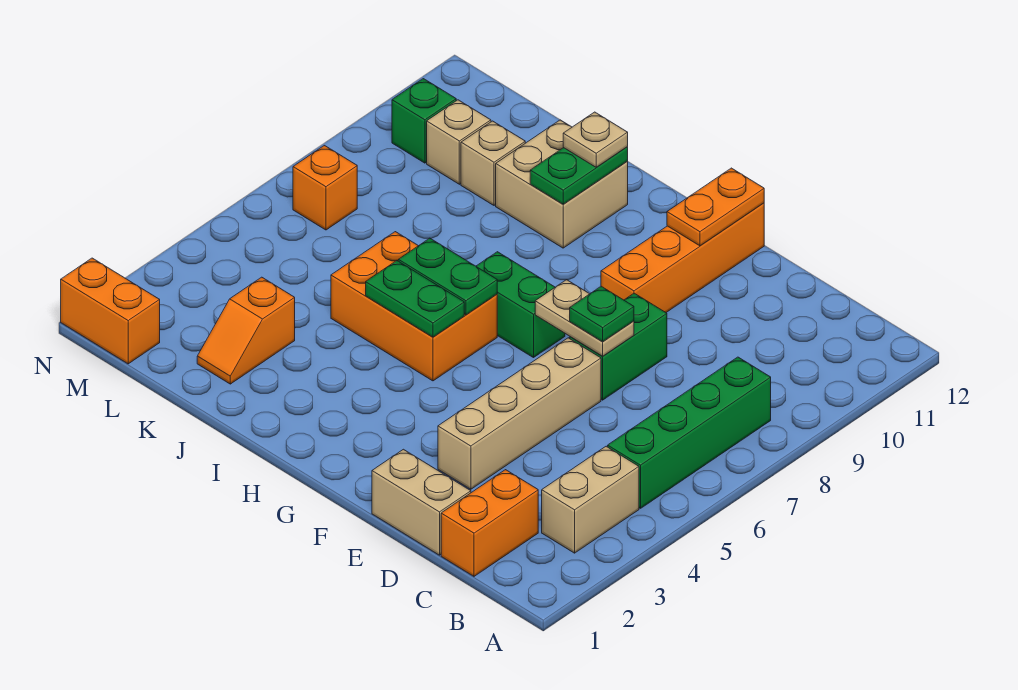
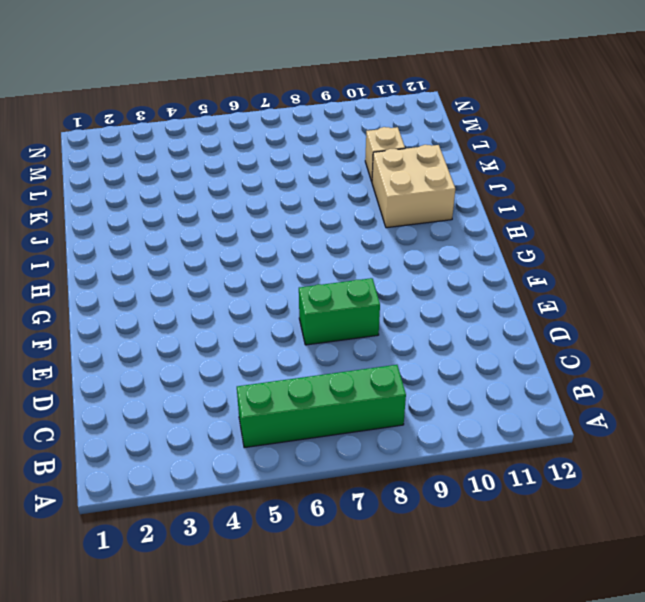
none -> tan 1x2 brick [542,446,639,553]
none -> orange 1x2 brick [441,470,538,576]
none -> tan 1x2 brick [372,449,471,555]

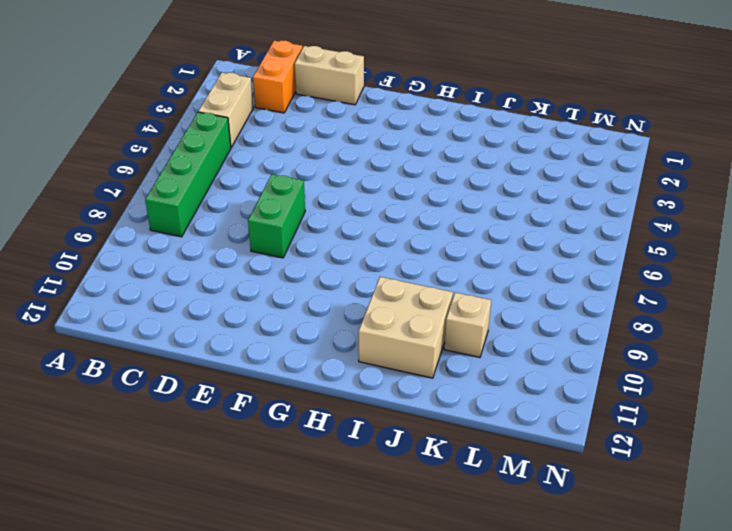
none -> tan 1x4 brick [438,338,601,489]
none -> orange 1x4 brick [601,203,764,312]
none -> green 1x2 brick [476,252,565,358]

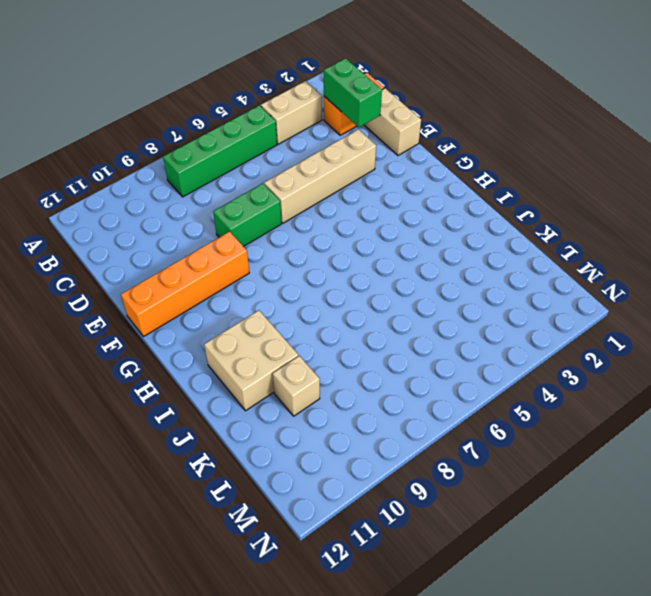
green 1x2 brick [324,58,382,127] -> green 1x2 brick moved to [476,252,565,358]
none -> orange 2x3 brick [331,232,497,381]
none -> orange 1x2 slope [197,277,295,384]
none -> tan 1x1 brick [427,100,491,184]

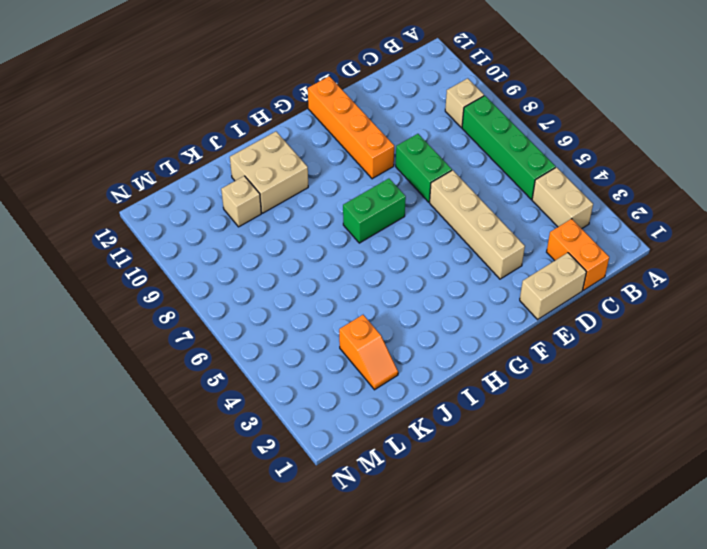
tan 1x1 brick [445,78,484,127] -> tan 1x1 brick moved to [427,100,491,184]
none -> orange 2x3 brick [331,232,497,381]
none -> orange 1x2 brick [61,258,160,364]
none -> orange 1x1 brick [293,146,357,230]

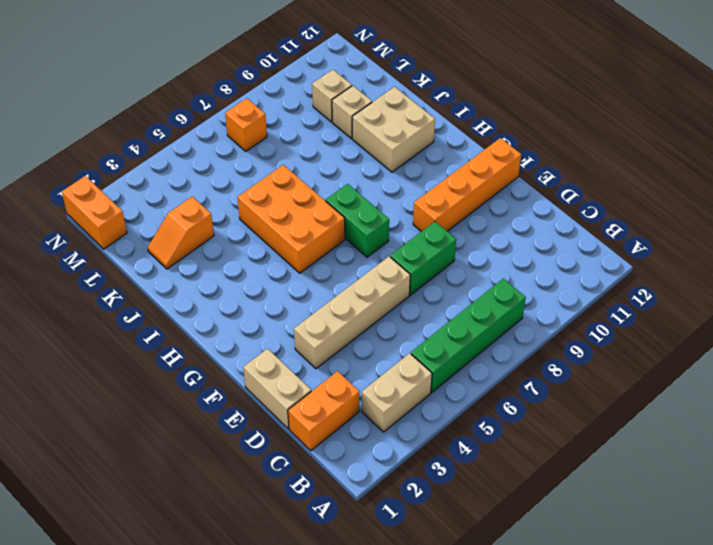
none -> green 1x1 brick [392,79,456,163]
none -> tan 1x2 plate [535,280,634,356]
none -> orange 1x2 plate [667,168,764,246]

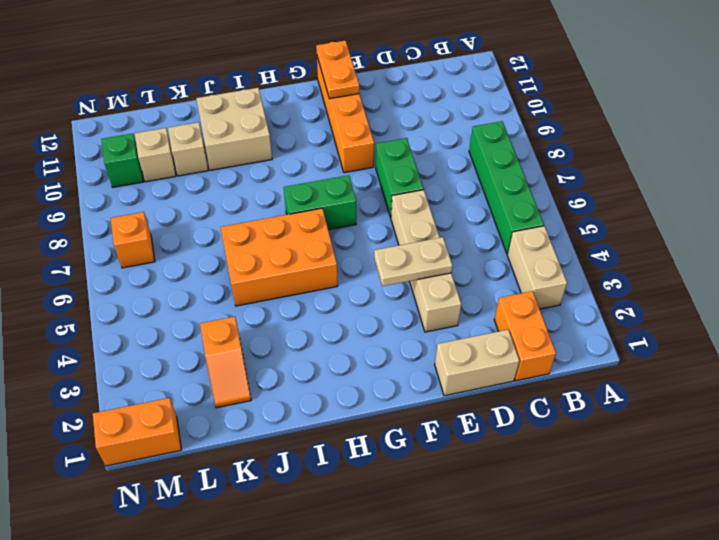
tan 1x2 plate [374,237,452,286] -> tan 1x2 plate moved to [535,280,634,356]
none -> green 1x2 plate [366,261,464,337]
none -> green 1x2 plate [398,238,497,315]
none -> green 1x2 plate [530,147,628,204]

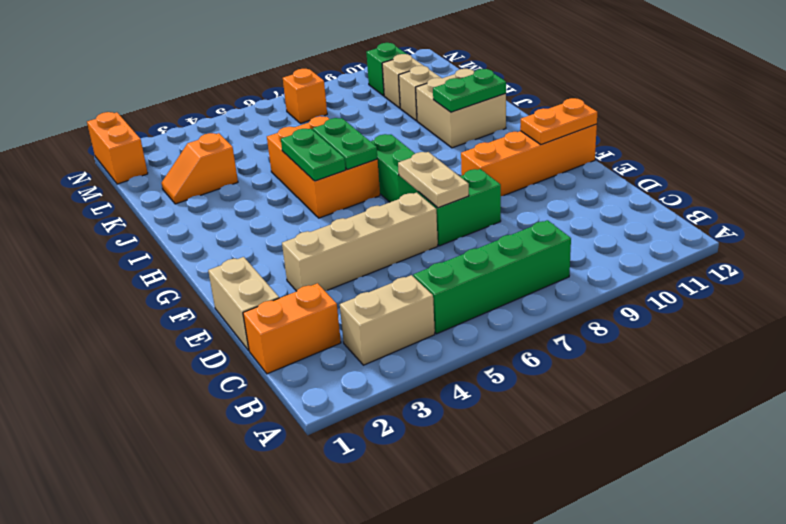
none -> green 1x1 plate [570,286,634,342]
none -> tan 1x1 plate [563,112,628,167]

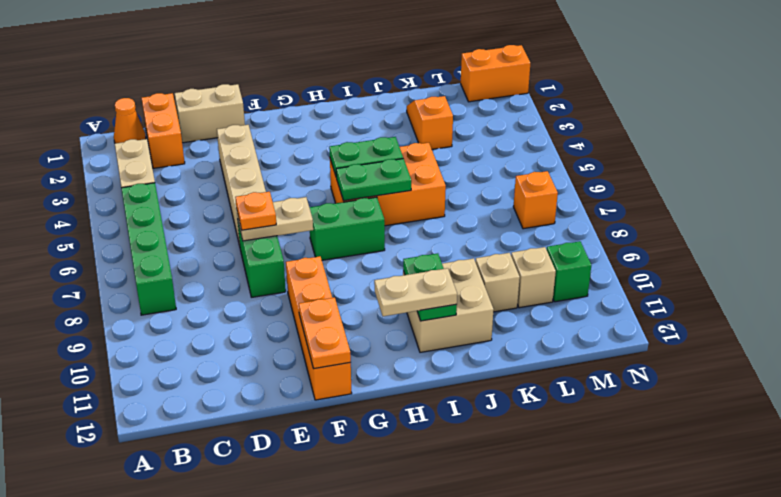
orange 1x1 cone [114,98,146,143] -> none
orange 1x1 plate [235,192,276,230] -> green 1x1 plate [570,286,634,342]
tan 1x2 plate [374,268,457,316] -> tan 1x1 plate [563,112,628,167]

